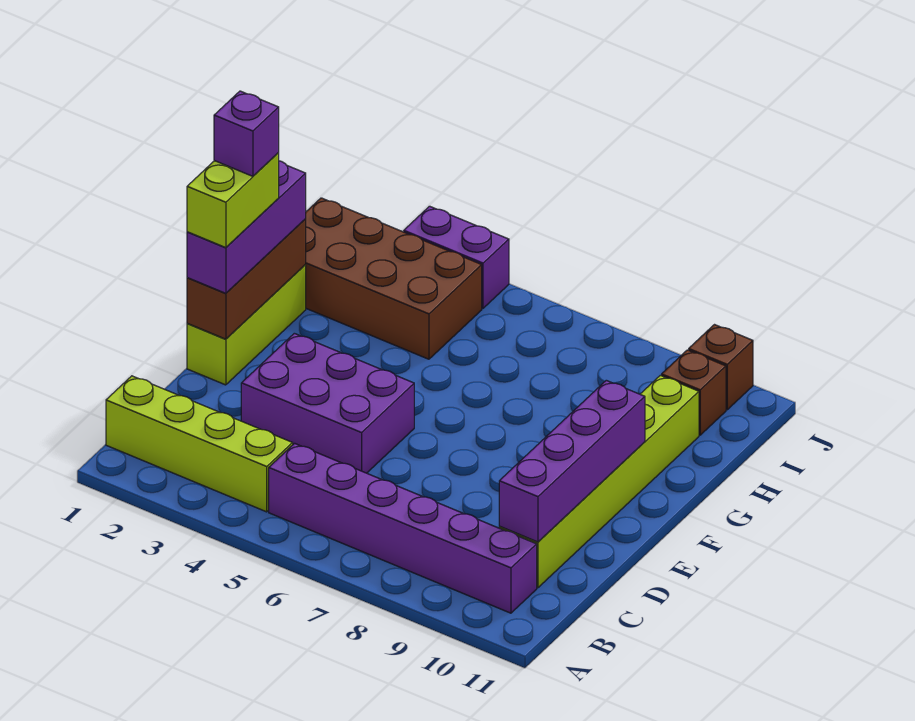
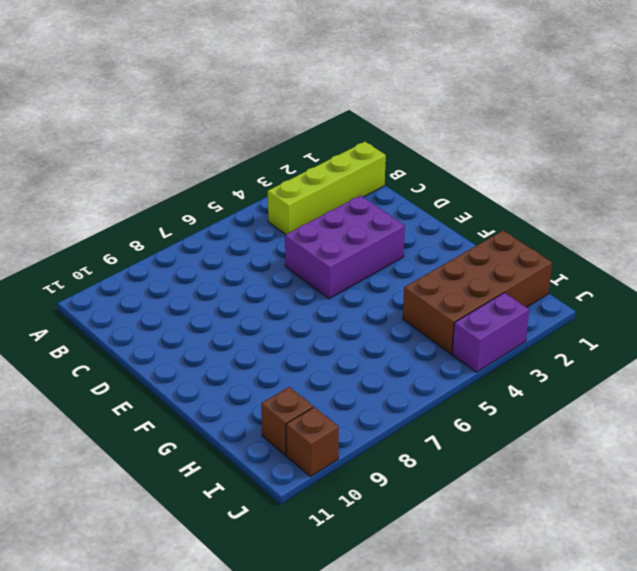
none -> purple 1x6 brick [269,443,537,613]
none -> lime 1x6 brick [499,375,699,588]
none -> lime 1x3 brick [187,265,306,385]

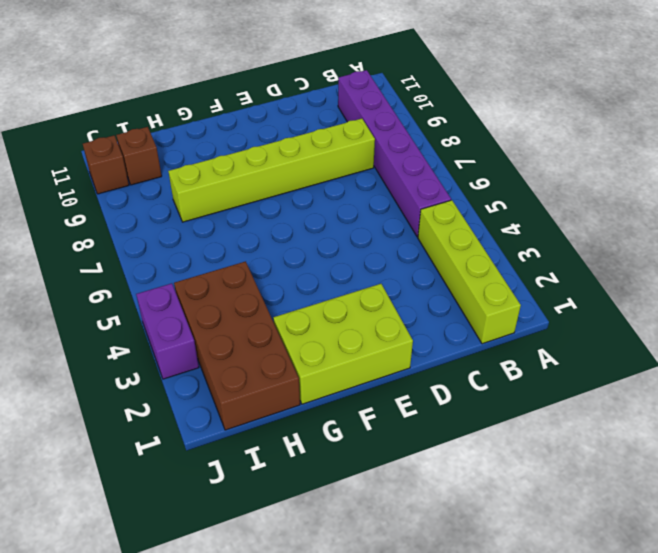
lime 1x6 brick [168,119,375,222] -> lime 1x6 brick moved to [499,375,699,588]
lime 2x3 brick [273,284,413,404] -> lime 1x3 brick [187,265,306,385]
none -> purple 2x3 brick [241,333,414,473]
none -> purple 1x4 brick [499,380,645,542]
none -> brown 1x3 brick [187,219,306,339]

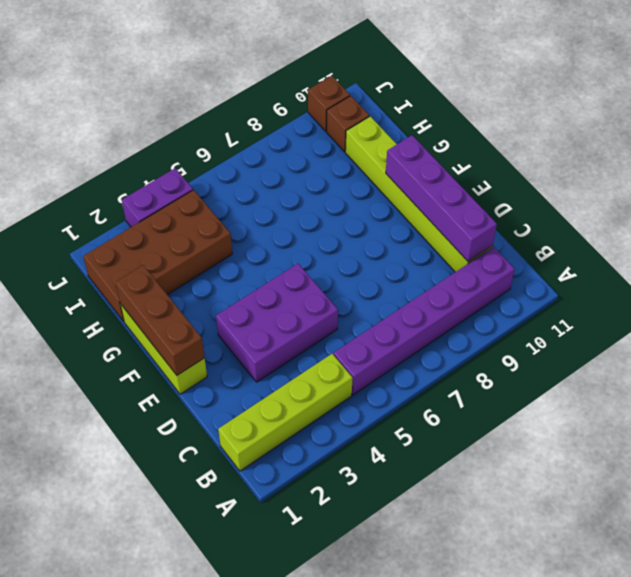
none -> purple 1x3 brick [187,161,306,293]
none -> lime 1x2 brick [187,153,279,248]
none -> purple 1x1 brick [214,91,279,176]

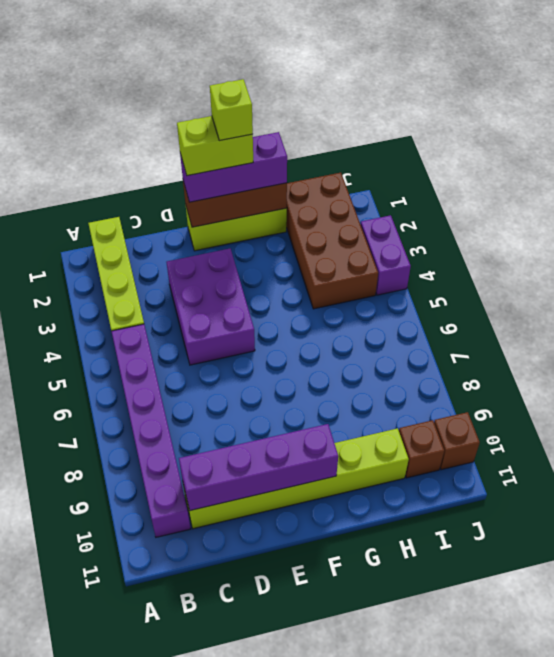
lime 1x1 brick [210,79,253,141] -> purple 1x1 brick [214,91,279,176]

